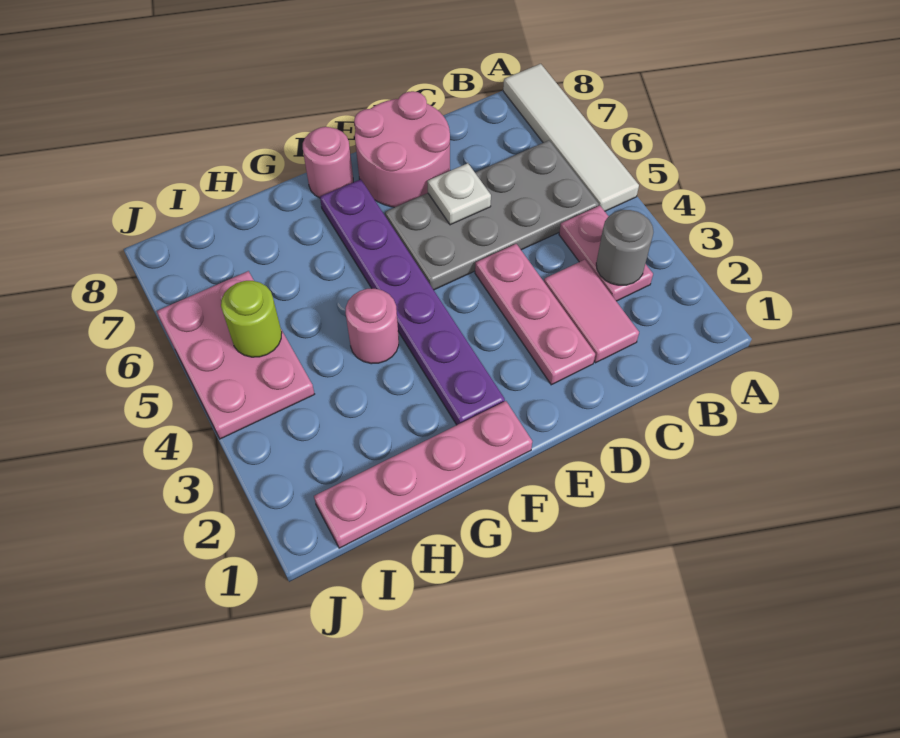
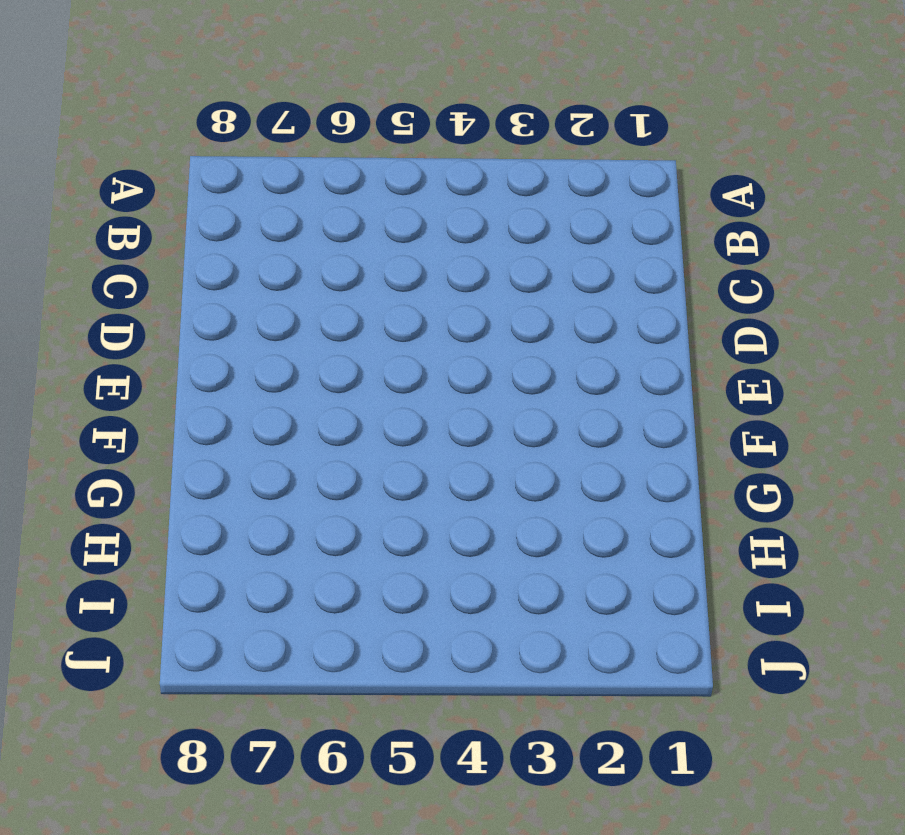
none -> white 1x4 tile [503,64,639,211]
none -> pink 1x2 plate [559,206,653,301]
none -> grey 2x4 plate [385,140,599,290]

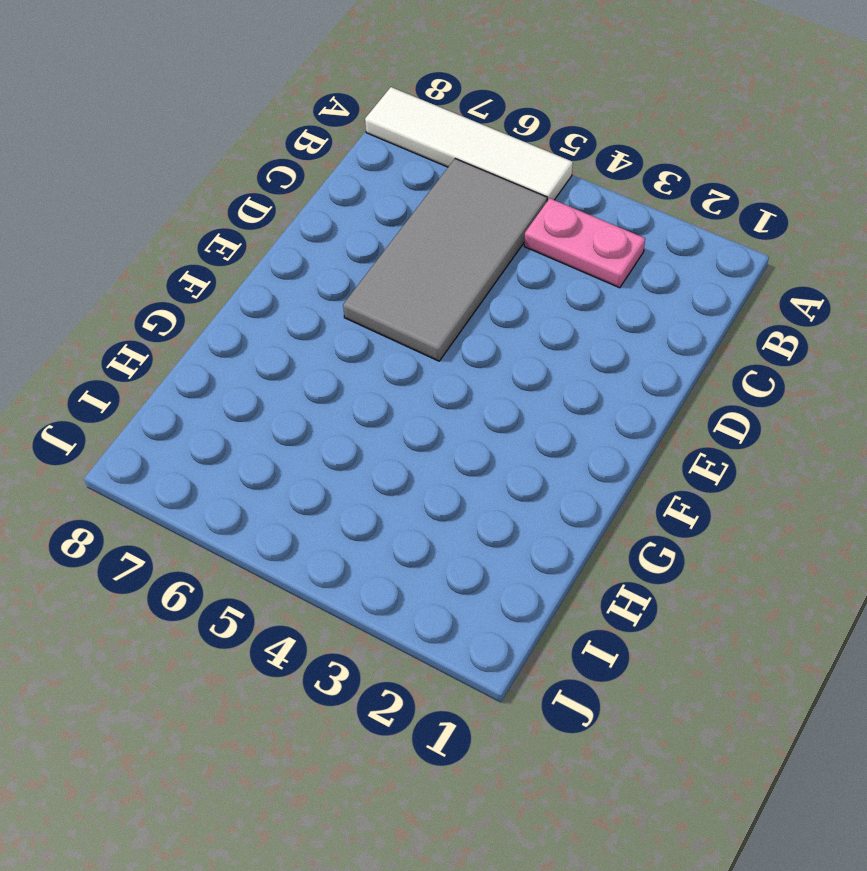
grey 2x4 tile [343,159,547,361] -> grey 2x4 plate [385,140,599,290]
none -> pink 1x2 tile [544,260,639,363]
none -> pink 1x3 plate [475,244,595,385]
none -> pink 2x2 round brick [354,91,450,207]

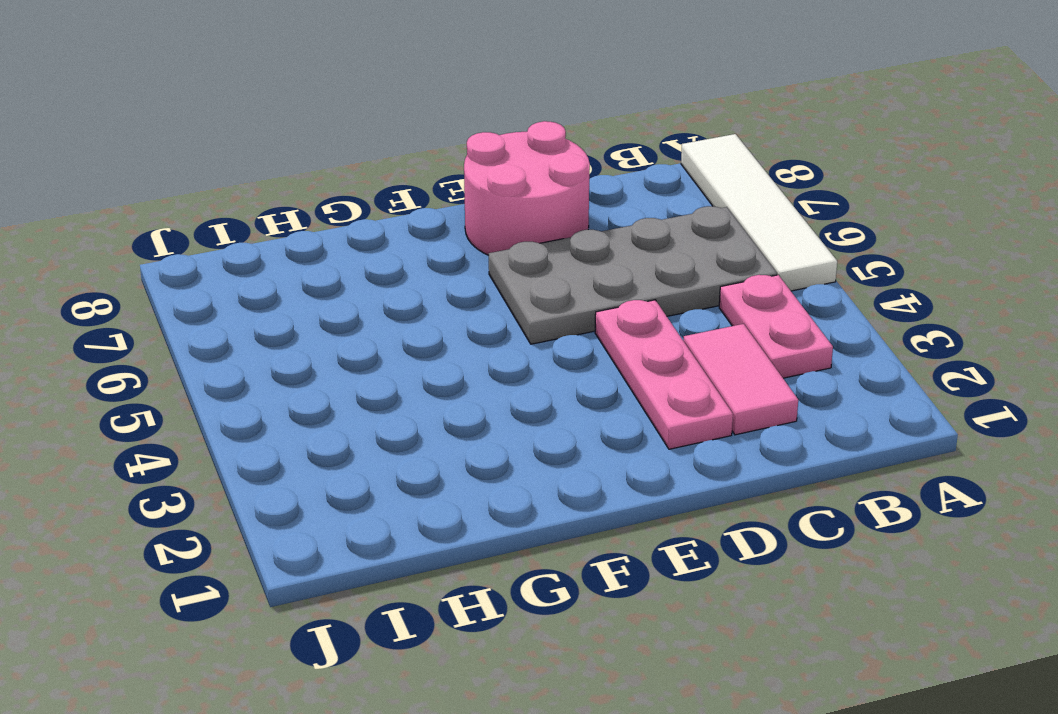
none -> pink 1x4 plate [314,401,532,548]
none -> purple 1x6 plate [320,179,505,425]
none -> pink 1x1 round brick [303,127,353,198]

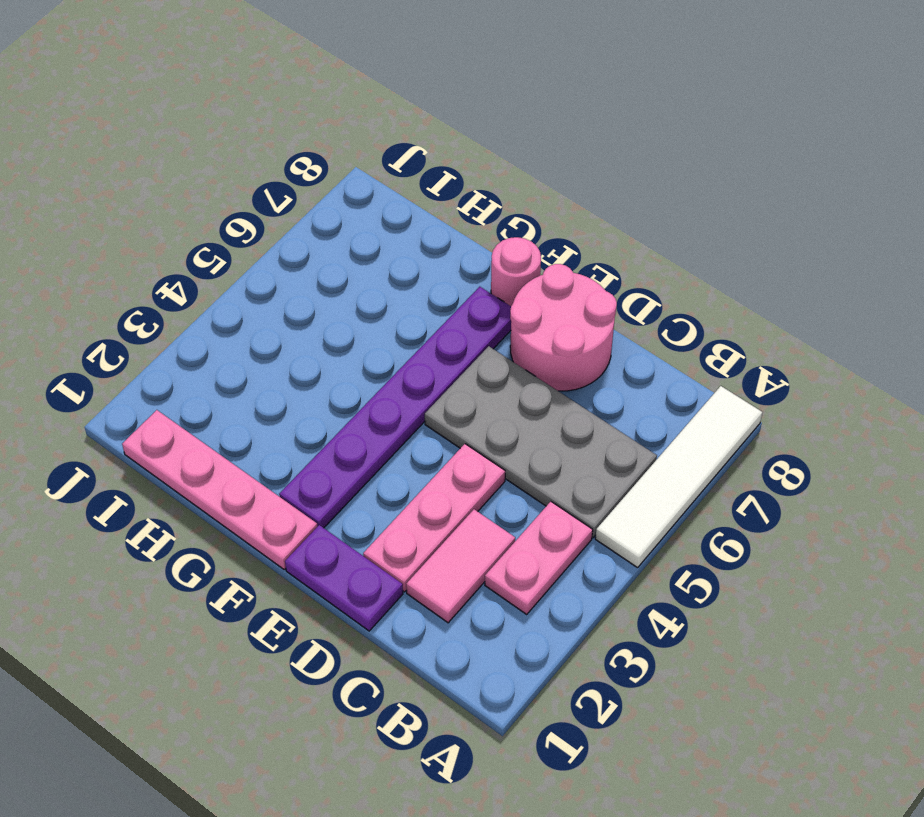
purple 1x2 plate [285,525,403,631] -> none
none -> pink 1x1 round brick [346,289,399,364]
none -> pink 2x3 plate [157,271,314,439]
none -> grey 1x1 round brick [596,210,653,285]

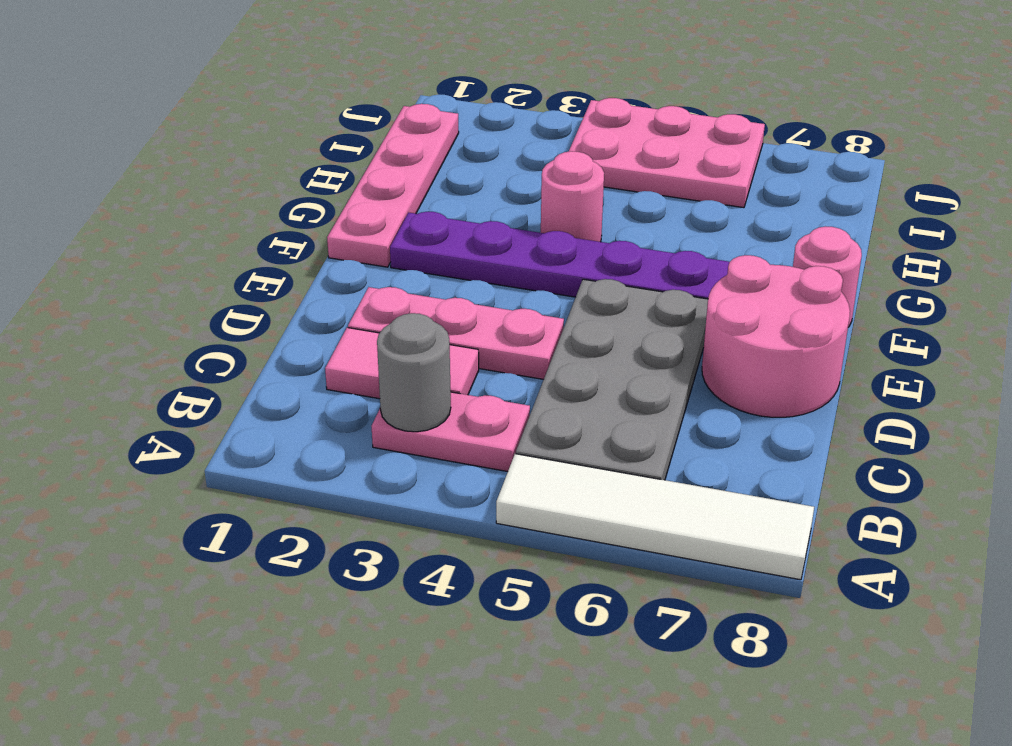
none -> white 1x1 plate [427,163,491,225]
none -> lime 1x1 round brick [221,281,282,357]

